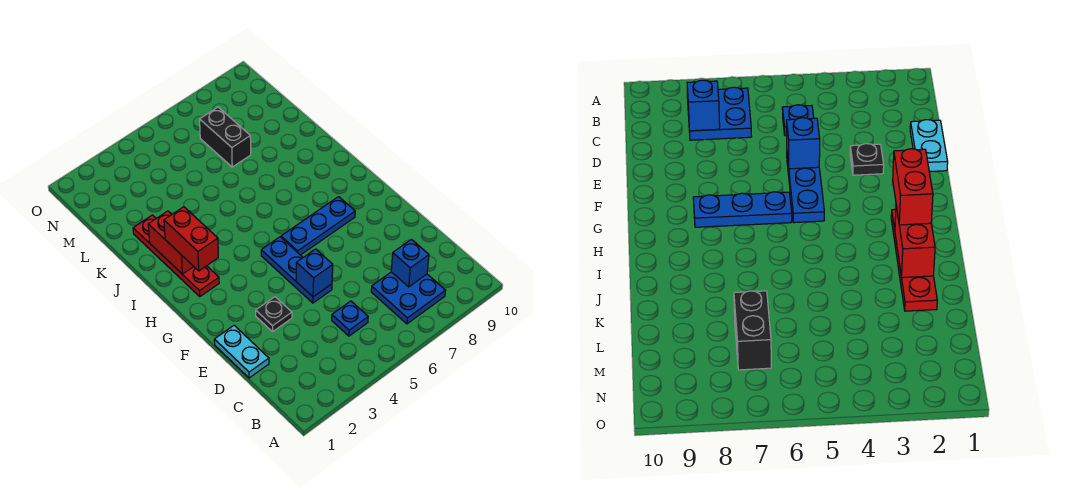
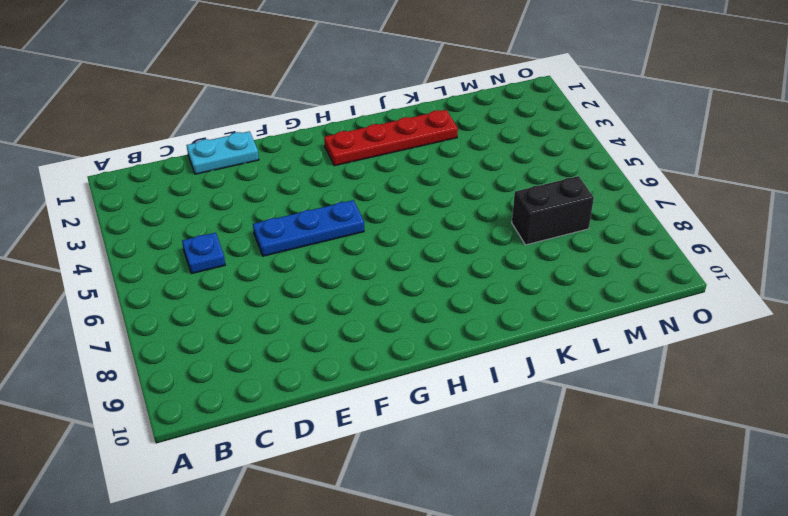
none -> blue 2x2 plate [371,272,446,324]
none -> black 1x1 plate [256,297,292,332]
none -> blue 1x3 plate [281,197,355,255]

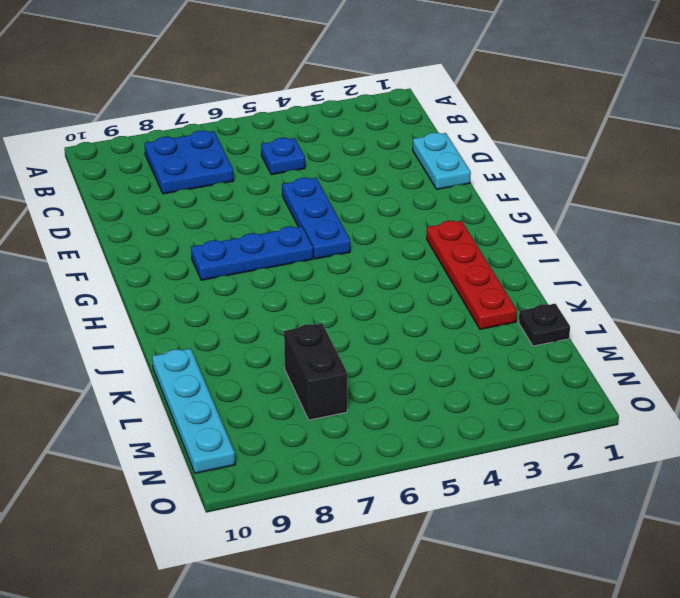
cyan 1x4 plate [152,348,235,473] -> none
black 1x1 plate [519,304,570,346] -> black 1x1 plate moved to [256,297,292,332]
none -> blue 1x1 brick [391,239,429,287]
none -> blue 1x1 brick [296,249,333,297]
none -> red 1x2 brick [148,211,194,274]

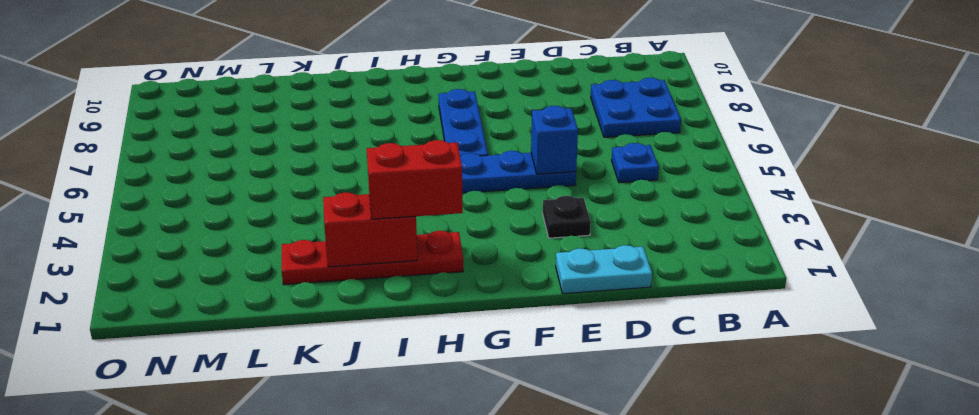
none -> black 1x2 brick [200,107,251,167]
none -> blue 1x1 brick [391,239,429,287]

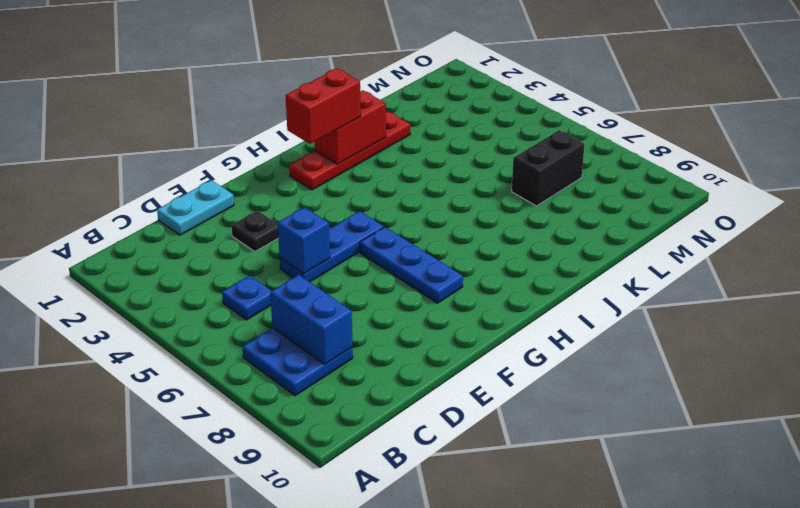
blue 1x2 brick [270,275,352,364] -> blue 1x1 brick [391,239,429,287]

